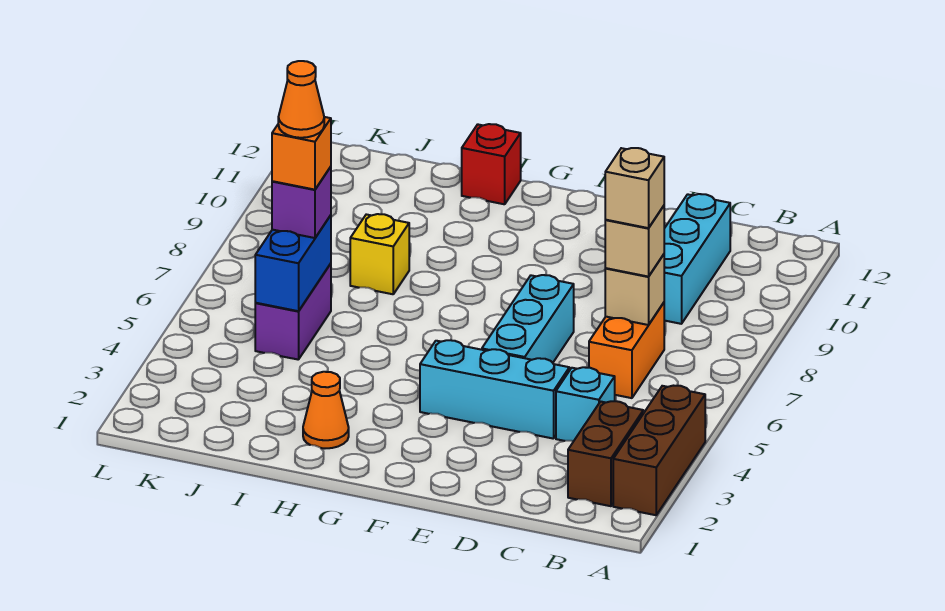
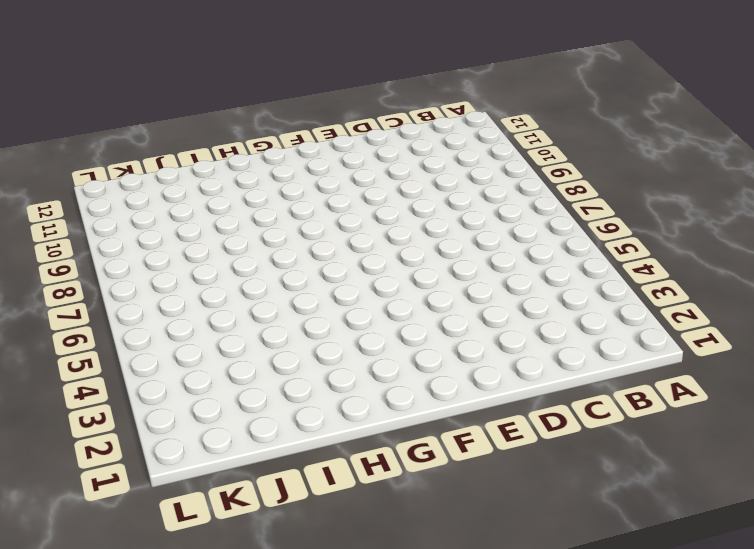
none -> brown 1x3 brick [613,386,705,515]
none -> brown 1x2 brick [568,401,643,506]
none -> cyan 1x1 brick [556,367,615,441]

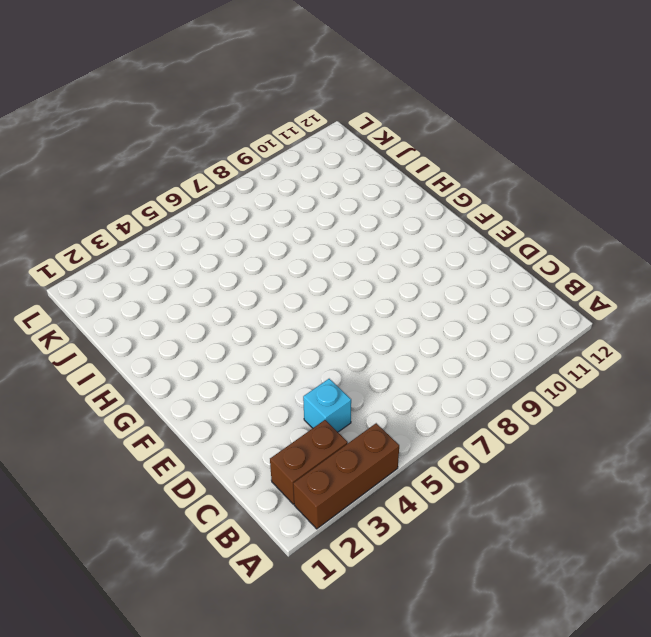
none -> orange 1x2 brick [589,303,664,398]
none -> cyan 1x3 brick [664,194,730,324]
none -> cyan 1x3 brick [420,340,569,439]

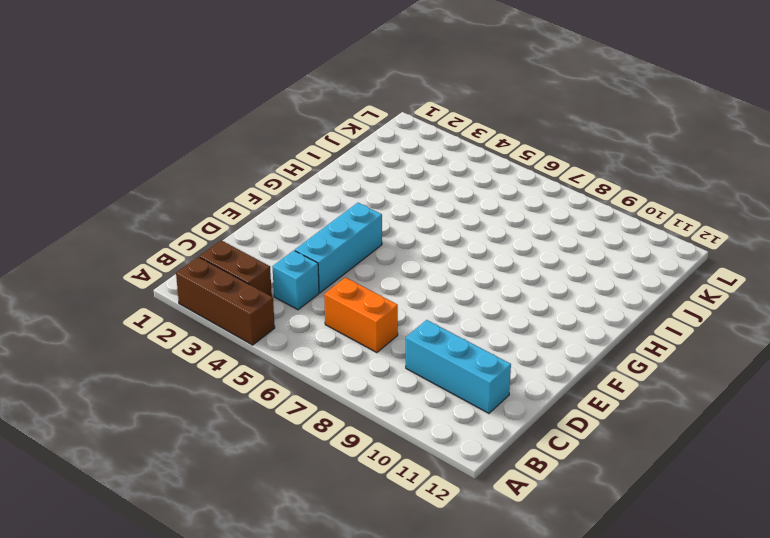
none -> cyan 1x3 brick [482,275,574,363]
none -> orange 1x1 cone [303,372,349,448]
none -> red 1x1 brick [462,124,521,204]

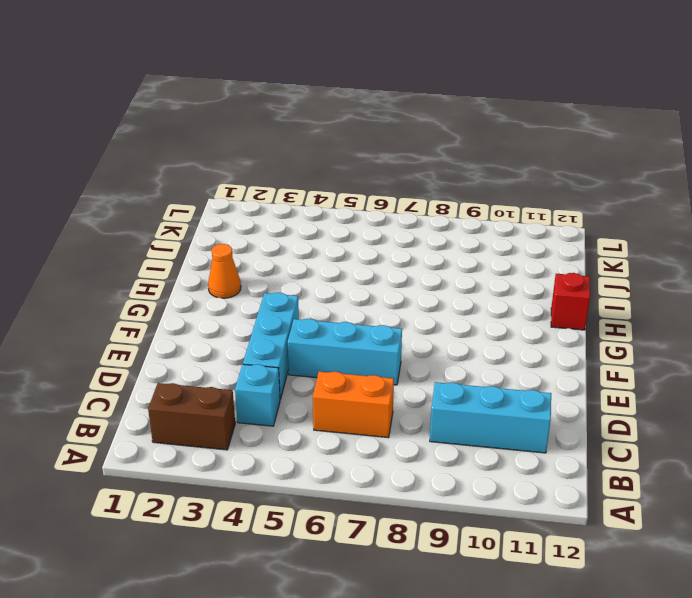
none -> brown 1x3 brick [613,386,705,515]
none -> yellow 1x1 brick [350,214,409,294]
none -> purple 1x2 brick [255,264,331,360]

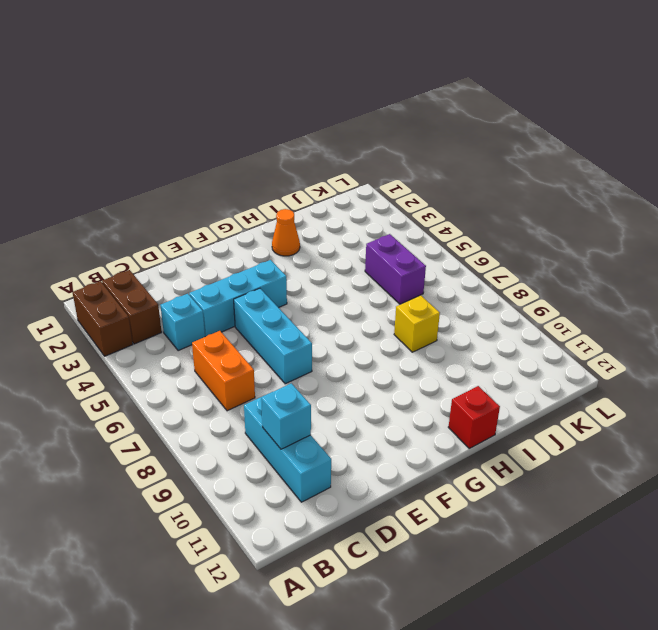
brown 1x2 brick [73,281,133,356] -> brown 1x3 brick [613,386,705,515]
cyan 1x1 brick [261,383,311,449] -> none
none -> tan 1x1 brick [605,254,664,325]
none -> blue 1x2 brick [255,215,331,311]
none -> tan 1x1 brick [605,206,664,277]

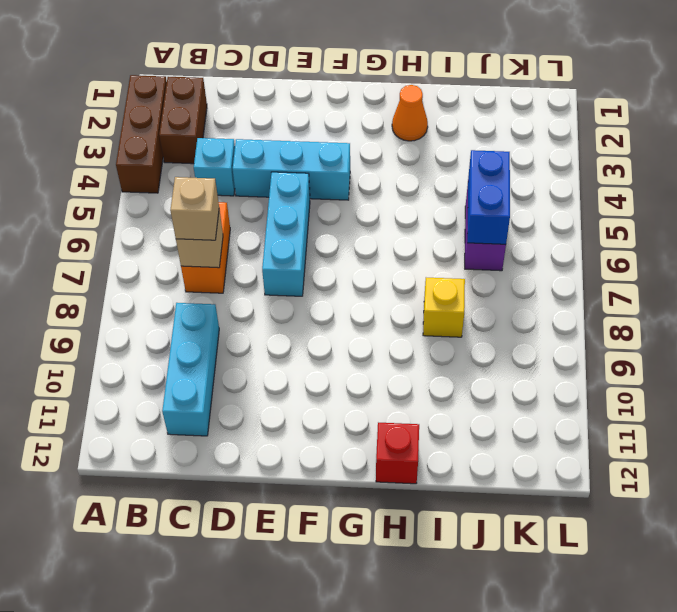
none -> purple 1x1 brick [272,167,331,238]
none -> tan 1x1 brick [605,148,664,228]
none -> orange 1x1 brick [272,117,331,190]

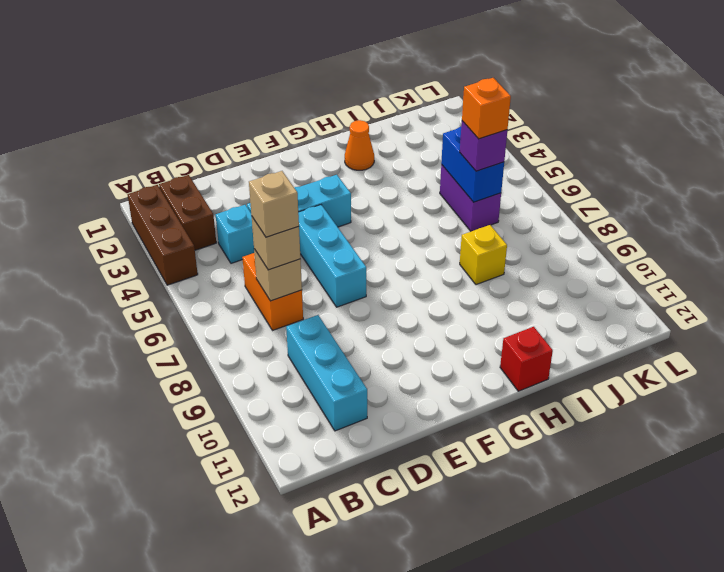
none -> orange 1x1 cone [278,61,324,138]

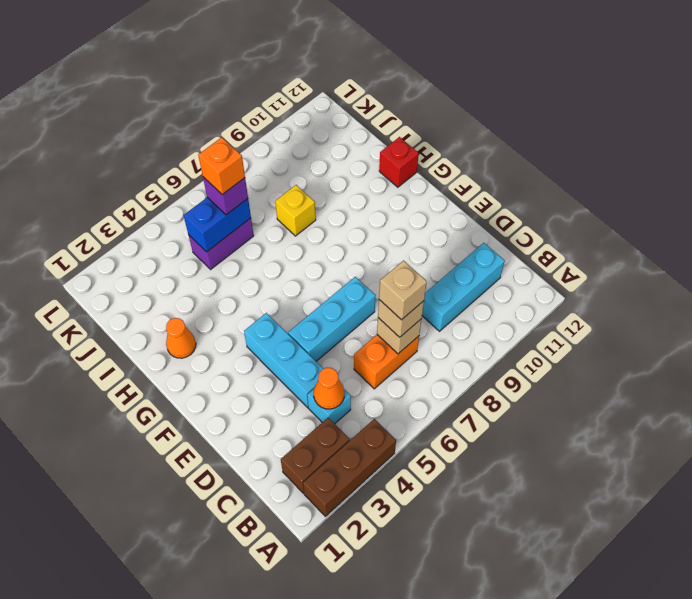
orange 1x1 cone [314,368,344,409] -> orange 1x1 cone moved to [278,61,324,138]

